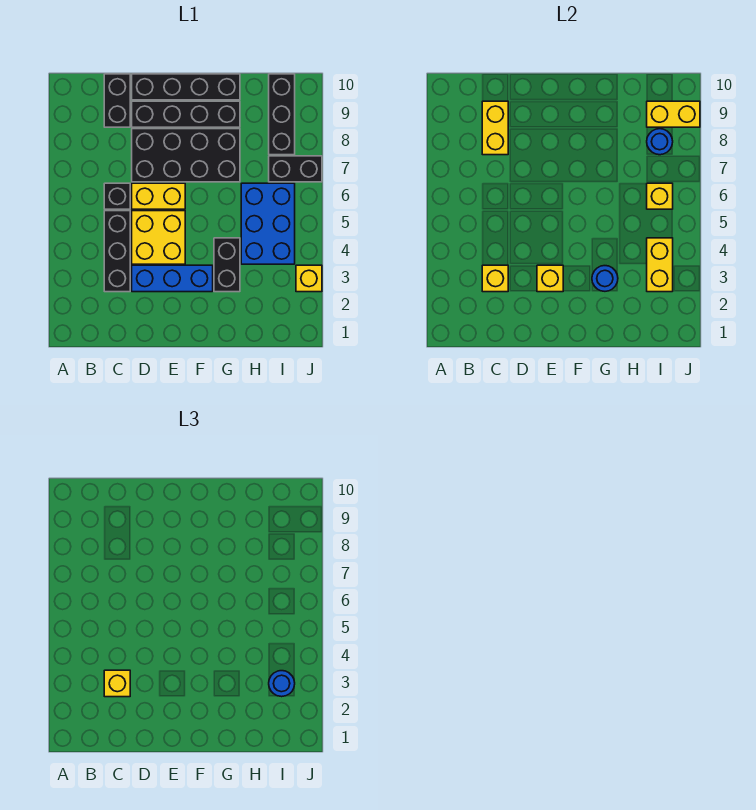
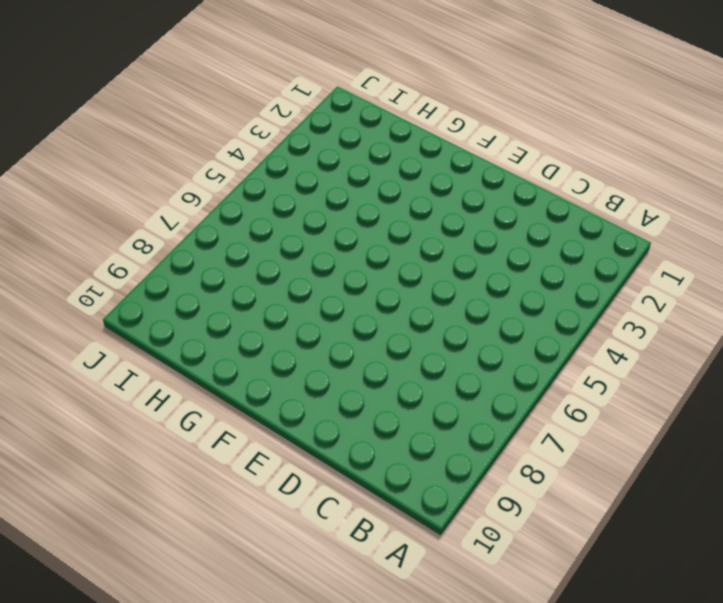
none -> black 1x3 brick [104,211,130,292]
none -> black 1x1 brick [104,183,130,209]
none -> black 1x2 brick [104,74,130,127]

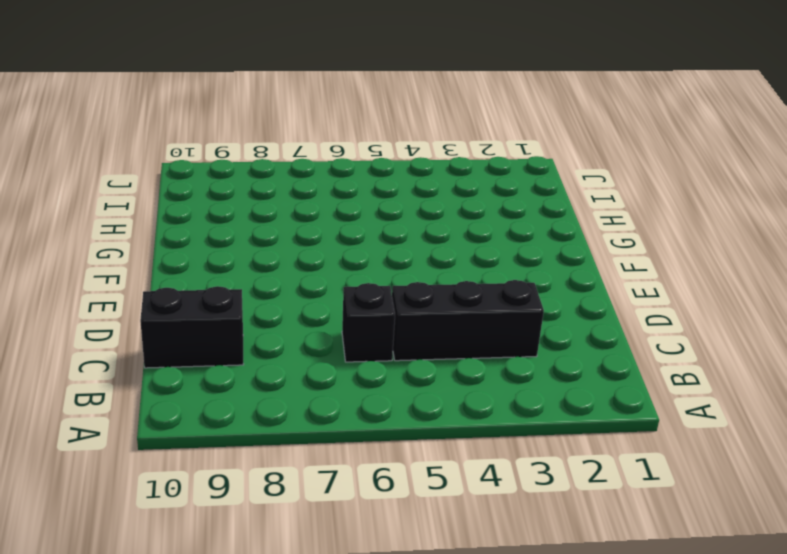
none -> blue 1x3 brick [132,265,213,292]
none -> yellow 2x2 brick [132,211,185,264]
none -> yellow 1x2 brick [132,183,185,209]

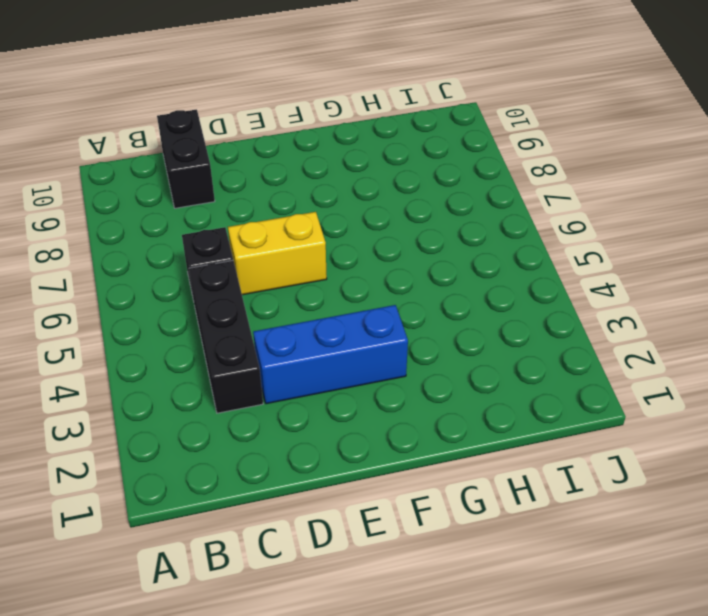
none -> yellow 2x2 brick [132,211,185,264]
none -> black 2x4 brick [132,129,240,182]
none -> black 1x4 brick [132,101,240,127]

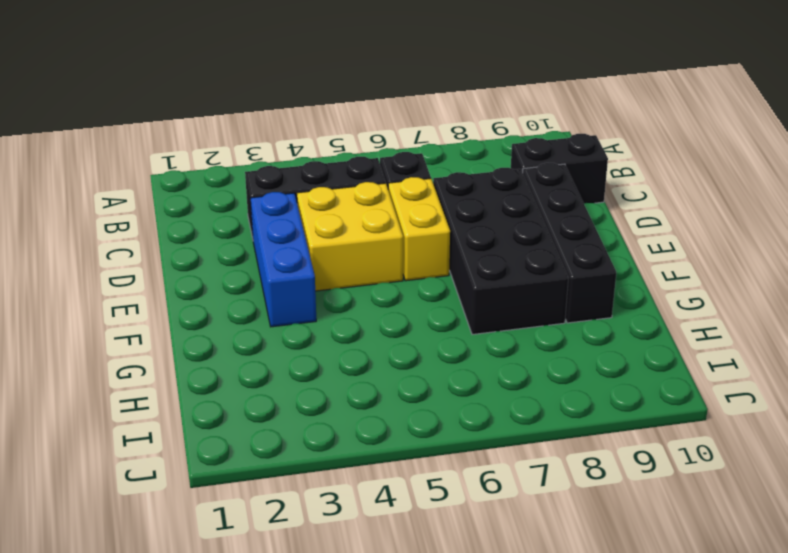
none -> black 1x4 brick [132,74,240,100]
none -> black 1x2 brick [214,238,240,292]
none -> blue 2x3 brick [241,183,295,264]

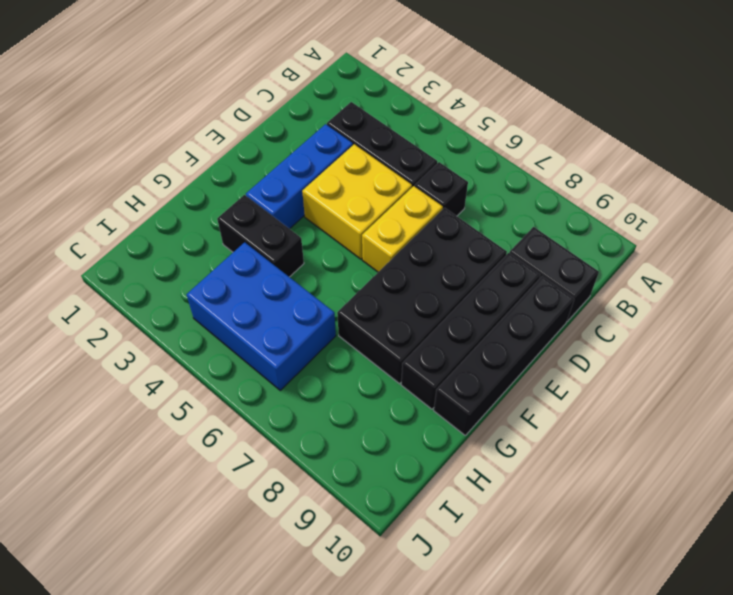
none -> black 1x2 brick [269,156,322,182]
none -> black 1x3 brick [269,74,295,155]
none -> yellow 1x1 brick [296,265,322,292]

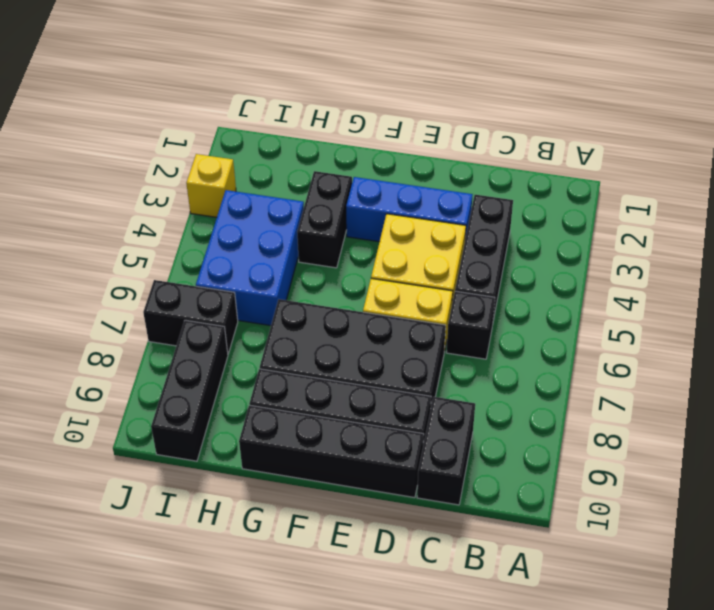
none -> yellow 1x1 brick [482,265,508,292]
none -> yellow 1x2 brick [482,101,508,155]
none -> yellow 1x1 brick [537,265,563,292]

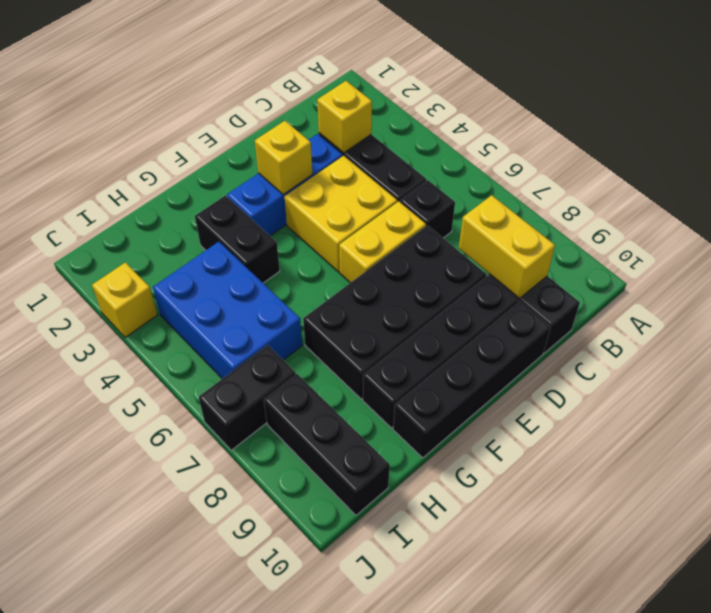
none -> blue 1x1 round brick [592,266,618,291]
none -> yellow 1x2 brick [647,238,673,292]
none -> yellow 1x1 brick [647,183,673,209]

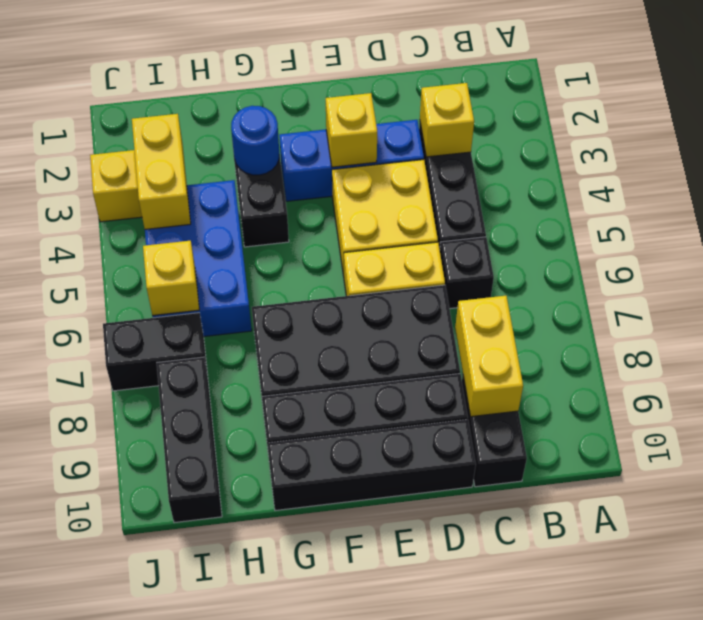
none -> blue 1x1 round brick [647,129,673,155]
none -> yellow 1x2 brick [647,101,700,127]
none -> yellow 1x1 brick [104,670,130,697]

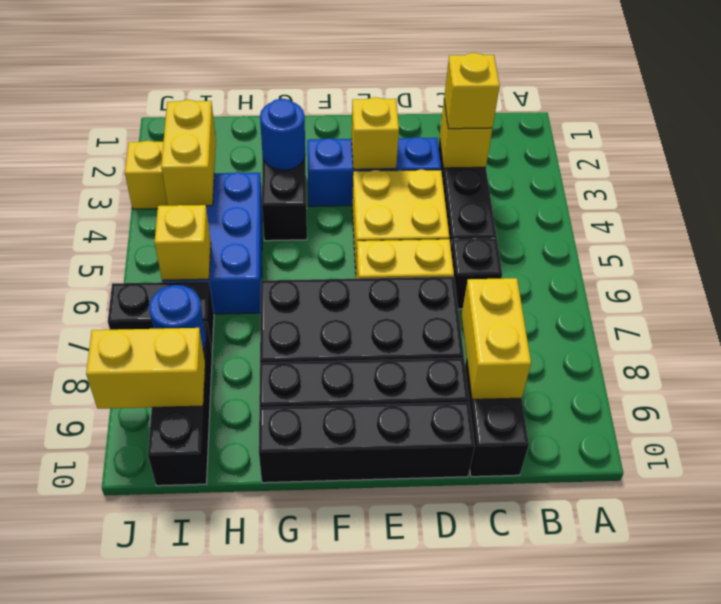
none -> blue 1x1 round brick [269,671,295,697]

